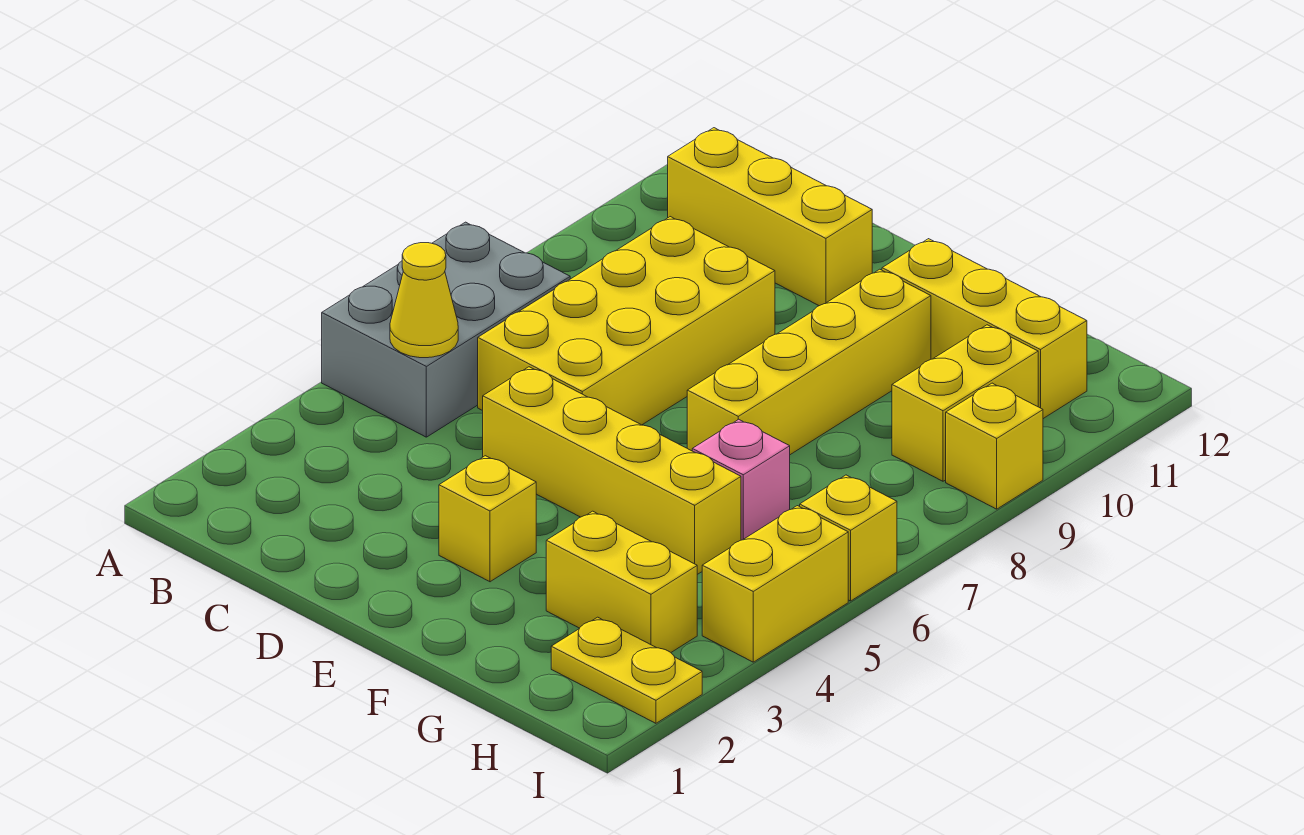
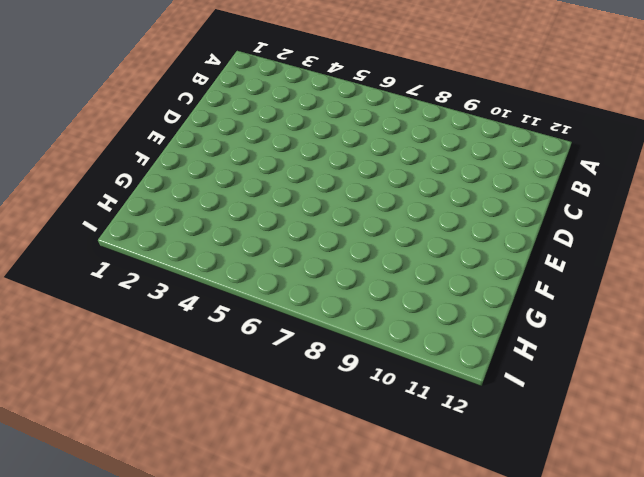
none -> grey 2x3 brick [322,222,570,437]
none -> yellow 1x3 brick [668,128,872,306]
none -> yellow 2x4 brick [478,217,775,425]

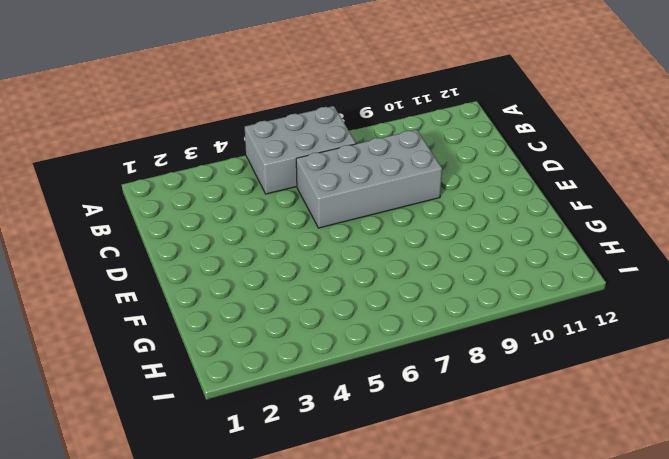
grey 2x4 brick [296,130,442,228] -> yellow 2x4 brick [478,217,775,425]
none -> yellow 1x3 brick [668,128,872,306]
none -> yellow 1x4 brick [483,367,741,575]
none -> yellow 1x1 brick [439,456,536,582]

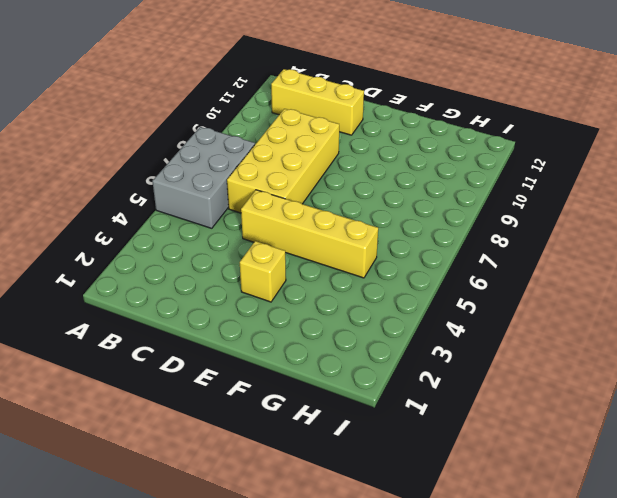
none -> yellow 1x4 brick [687,269,931,455]
none -> yellow 1x3 brick [882,239,1087,419]
none -> yellow 1x2 brick [546,511,697,652]

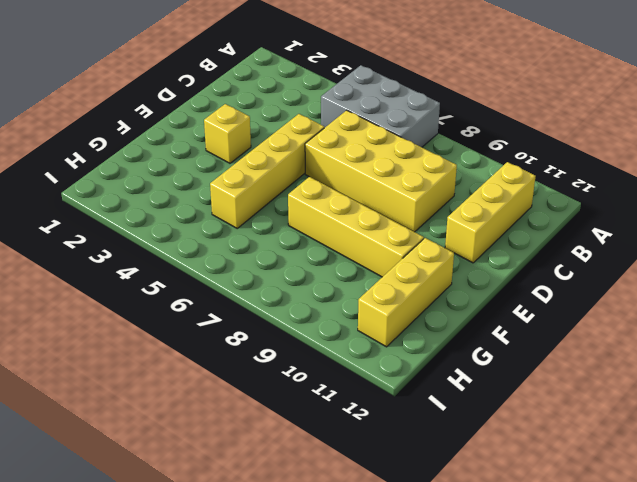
none -> yellow 1x2 brick [546,511,697,652]
none -> pink 1x1 brick [692,419,790,540]
none -> yellow 1x2 plate [551,617,702,723]

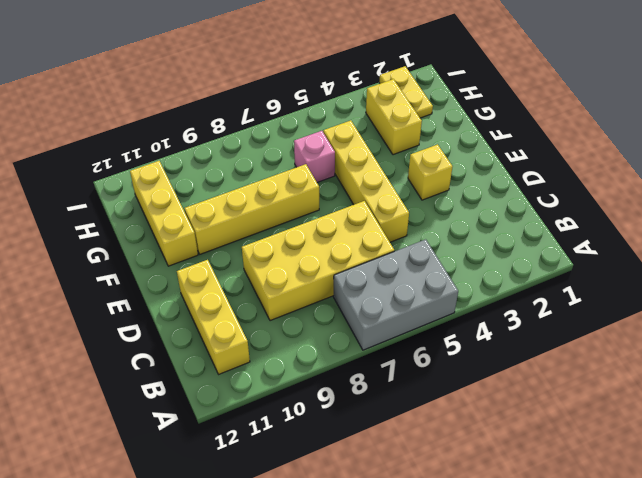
none -> yellow 1x2 brick [892,325,1038,481]
none -> yellow 1x2 brick [702,506,848,662]
none -> yellow 1x1 brick [800,475,897,601]

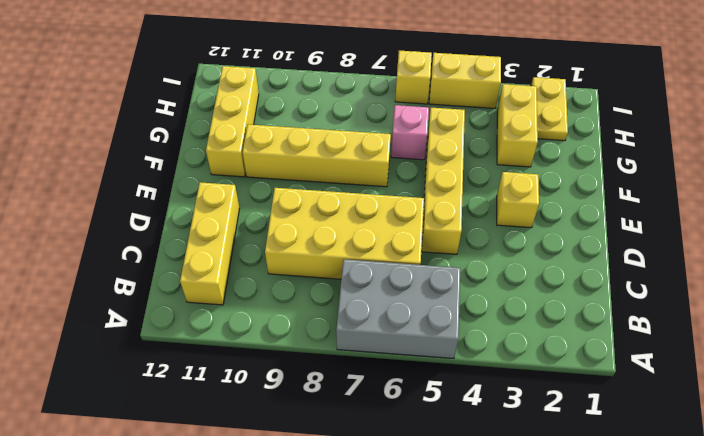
none -> yellow 1x2 brick [892,325,1038,481]
none -> yellow 1x1 brick [946,383,1043,509]
none -> yellow 1x1 cone [390,243,458,358]

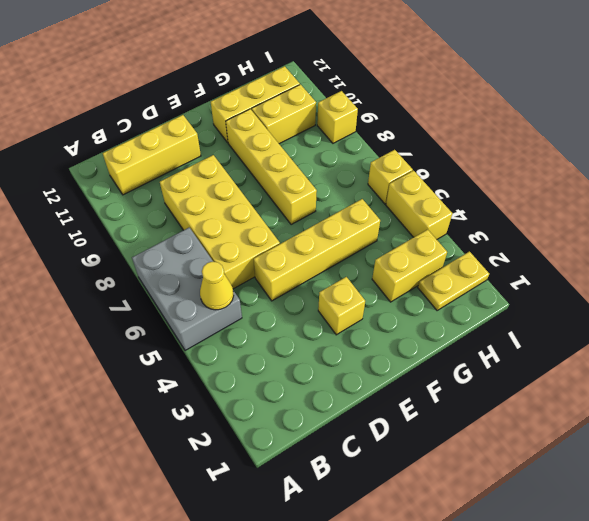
yellow 1x2 brick [252,85,316,144] -> yellow 1x2 brick turned to [892,325,1038,481]
none -> pink 1x1 brick [692,419,790,540]

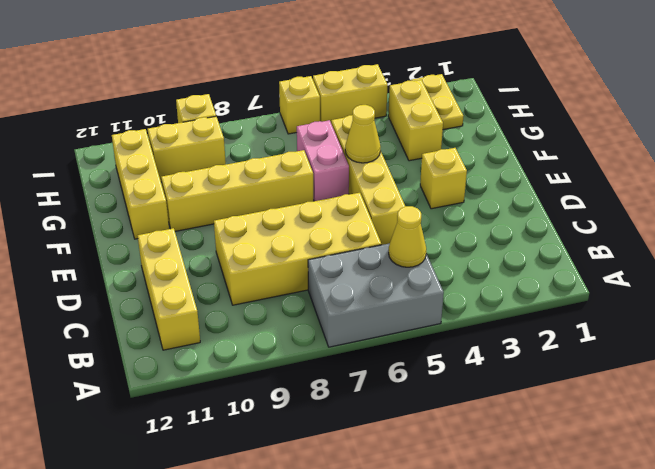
yellow 1x1 cone [345,105,381,163] -> none
pink 1x2 brick [297,120,349,201] -> pink 1x1 brick [692,419,790,540]

